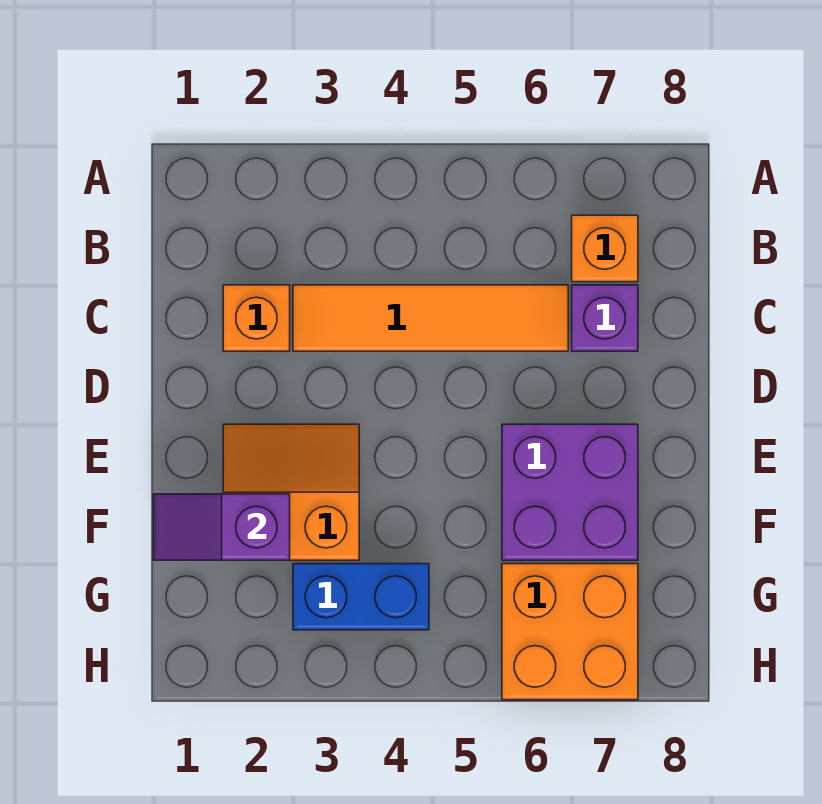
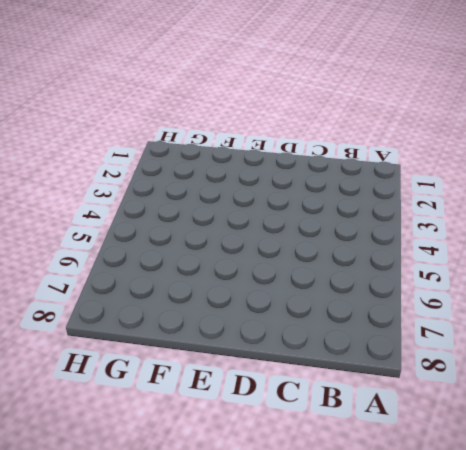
none -> orange 1x1 brick [572,215,638,282]
none -> orange 1x1 brick [223,285,290,351]

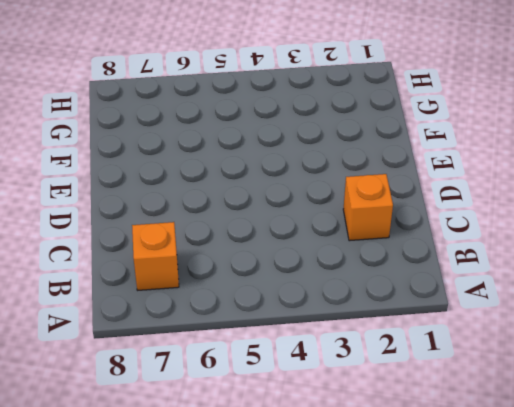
none -> orange 1x4 tile [293,285,568,351]
none -> purple 1x1 brick [572,285,638,351]

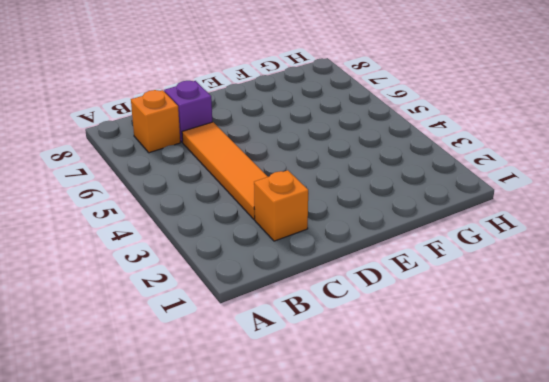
none -> orange 2x2 slope [223,424,359,560]
none -> purple 2x2 brick [502,424,638,560]

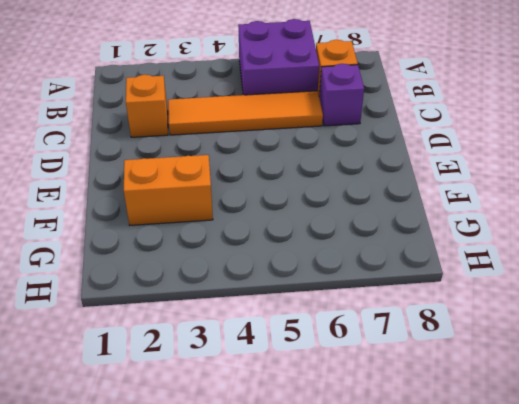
purple 2x2 brick [238,19,319,95] -> purple 2x2 brick moved to [502,424,638,560]
none -> blue 1x2 brick [293,564,429,630]
none -> orange 2x2 brick [502,564,638,700]

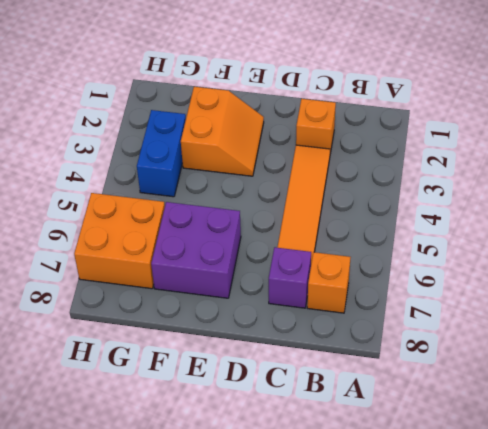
none -> purple 1x2 slope [154,494,290,560]

